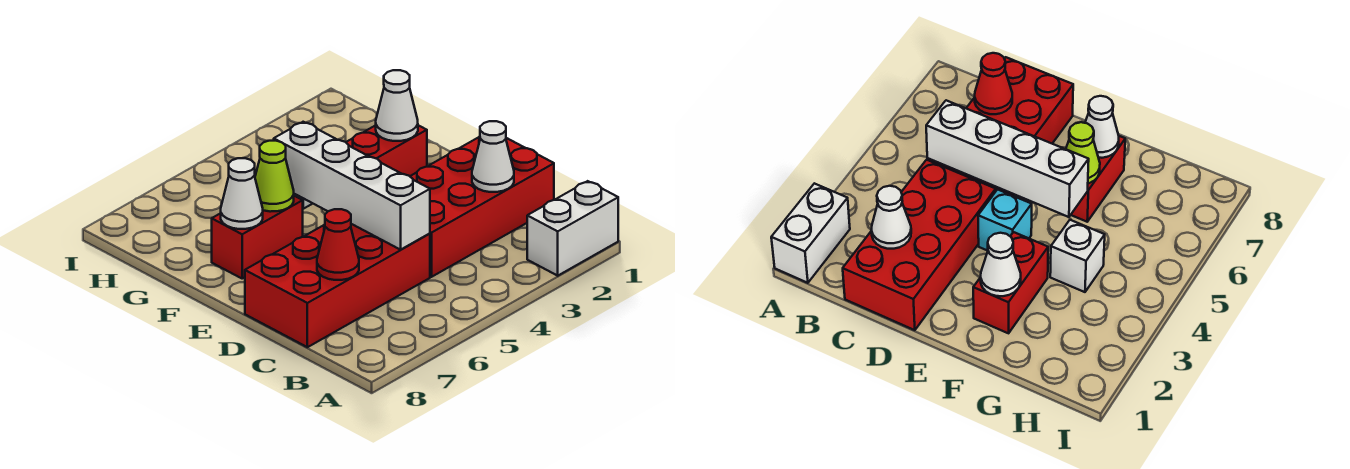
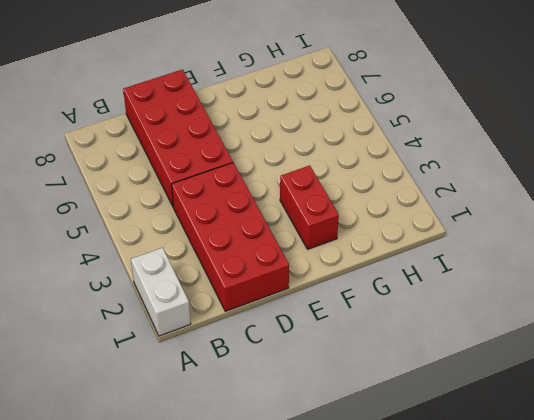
none -> cyan 1x1 brick [978,189,1032,251]
none -> red 1x2 brick [212,196,303,278]
none -> white 1x1 brick [1050,220,1105,292]

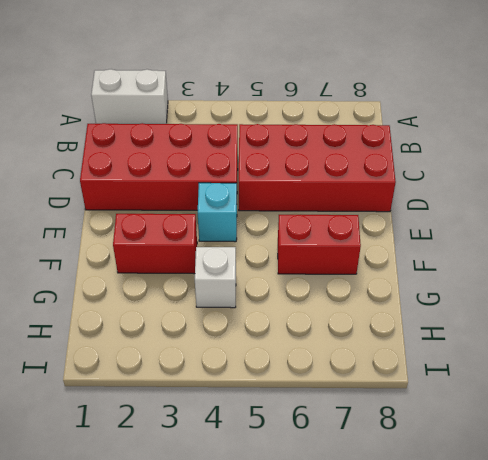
none -> white 1x1 cone [472,121,514,192]
none -> white 1x4 brick [274,122,430,250]
none -> red 1x1 cone [317,209,359,280]

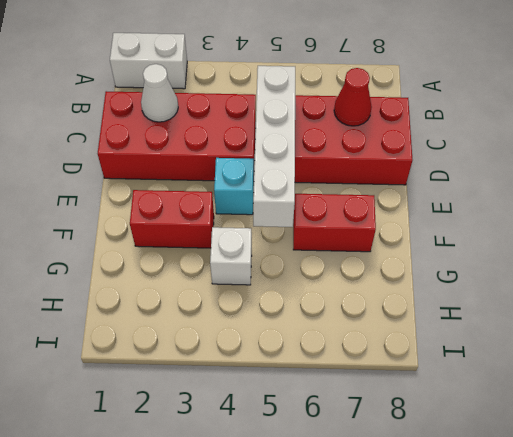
none -> white 1x1 cone [376,70,418,141]
none -> lime 1x1 cone [255,140,294,212]
none -> white 1x1 cone [221,158,263,229]

